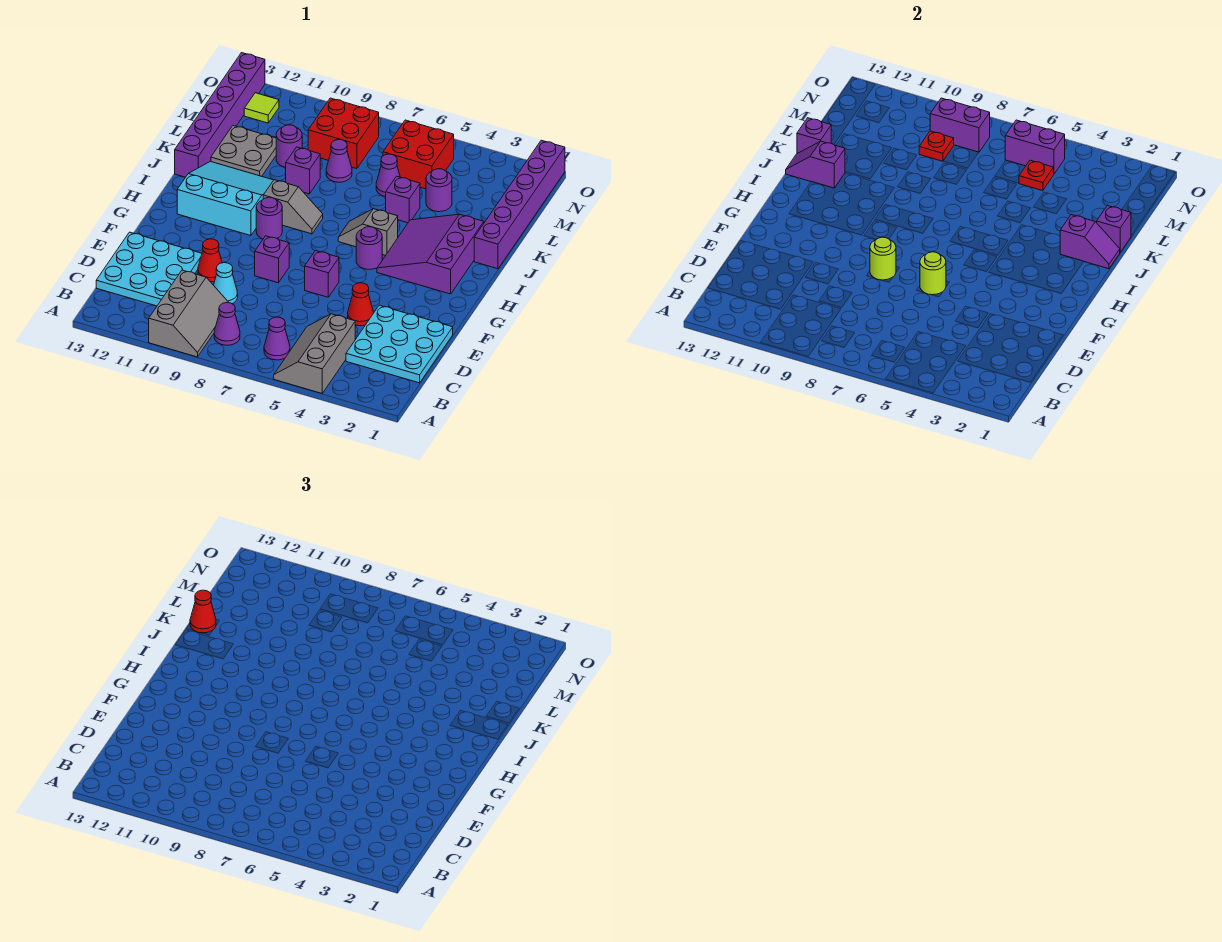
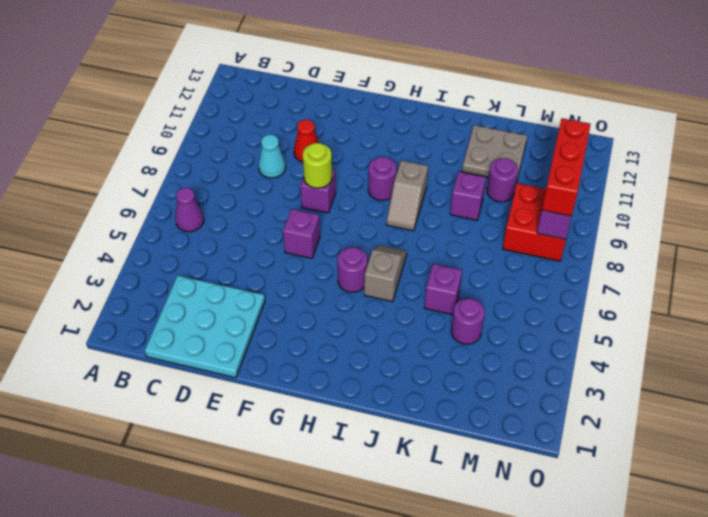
red 1x3 brick [542,118,591,216] -> none
none -> grey 2x3 slope [274,314,355,393]
none -> grey 2x3 slope [149,270,229,357]
none -> purple 1x1 cone [214,303,240,345]
none -> cyan 3x3 plate [96,232,202,306]

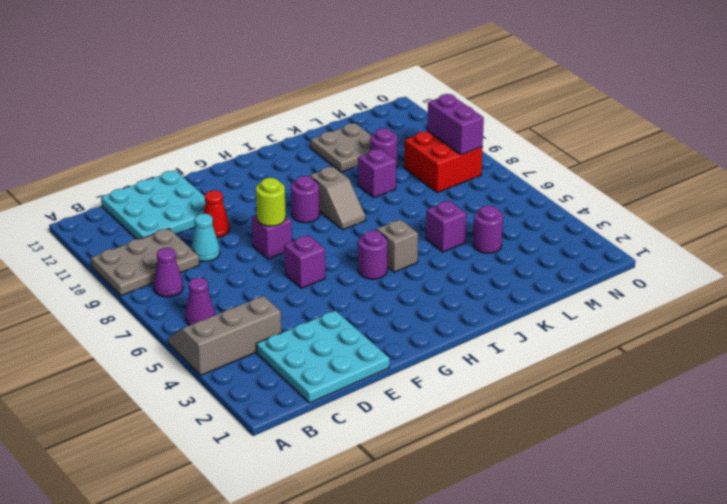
grey 2x3 plate [91,228,199,296] -> grey 2x3 slope [149,270,229,357]
none -> red 1x1 cone [348,283,373,326]
none -> purple 3x3 slope [377,214,484,294]
none -> cyan 3x3 slope [177,161,273,236]
none -> purple 1x6 brick [474,140,565,269]

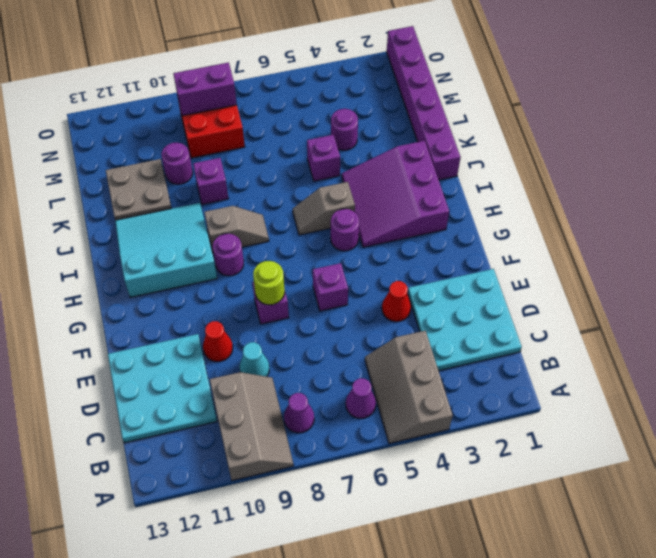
none -> purple 1x6 brick [175,53,265,177]
none -> purple 1x1 cone [376,154,400,197]
none -> purple 1x1 cone [326,140,352,182]
none -> red 2x2 brick [383,120,454,189]

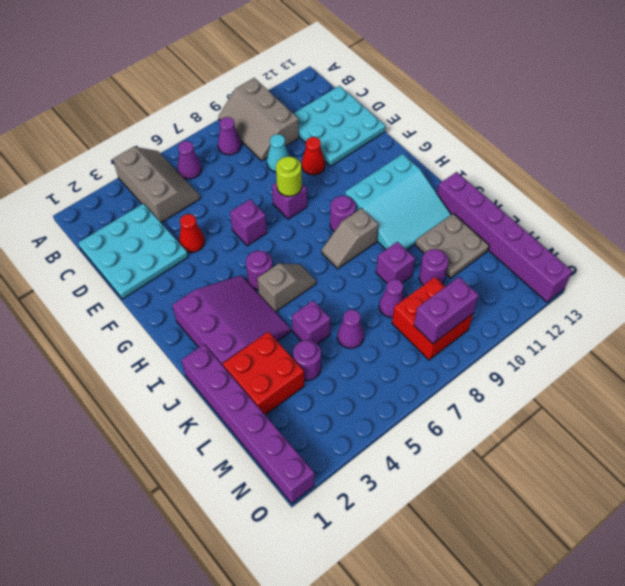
red 2x2 brick [223,332,304,415] -> red 2x2 brick moved to [383,120,454,189]
none -> lime 1x1 tile [244,93,279,123]
none -> lime 1x1 round brick [920,252,946,295]
none -> purple 1x2 slope [1060,215,1120,269]
none -> purple 1x2 slope [786,141,845,188]

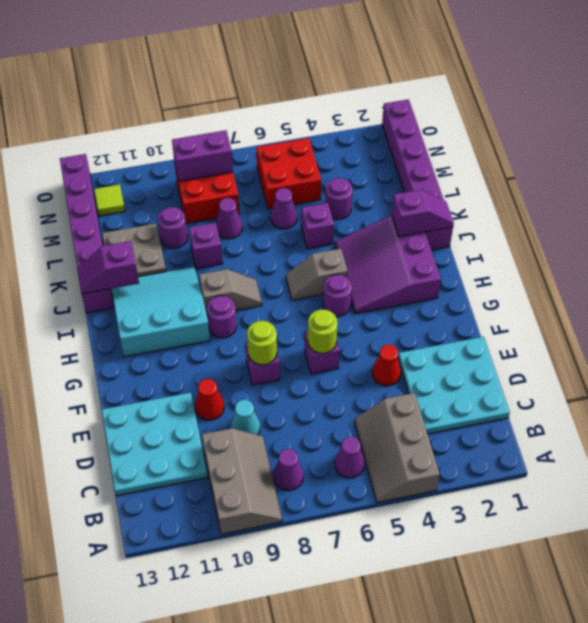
none -> purple 1x1 brick [1097,206,1131,252]
none -> purple 1x1 brick [797,118,831,153]
none -> red 1x1 plate [1019,160,1054,191]
none -> red 1x1 plate [919,131,954,161]

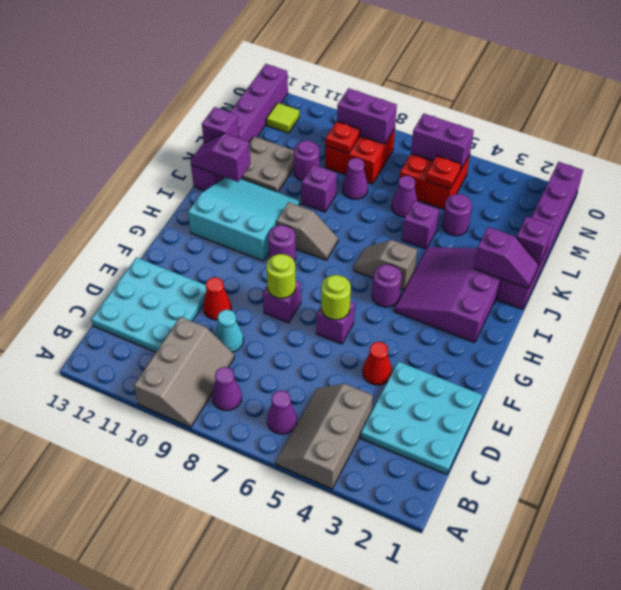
none -> red 1x1 cone [190,590,216,633]

